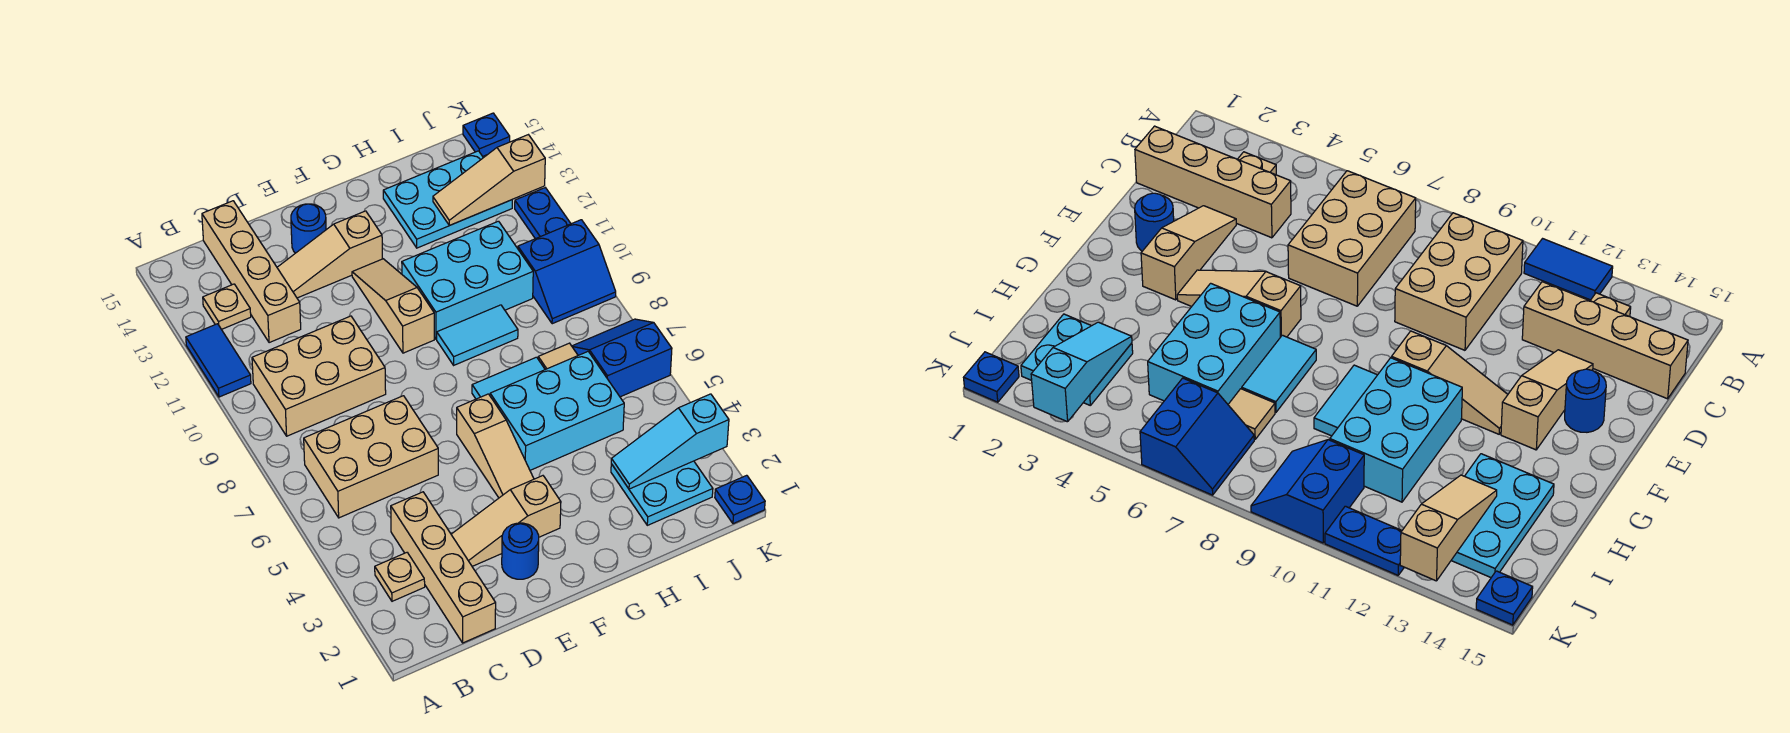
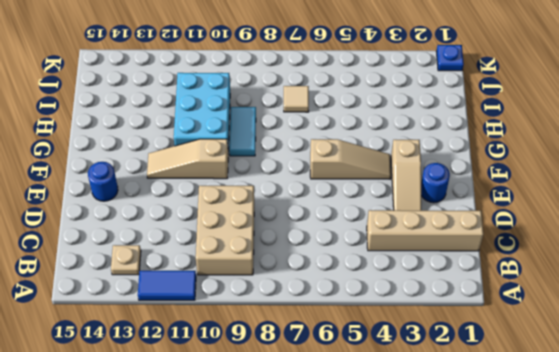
none -> tan 1x1 plate [375,553,425,601]
none -> tan 2x3 brick [304,396,438,518]
none -> tan 1x4 brick [202,201,301,343]

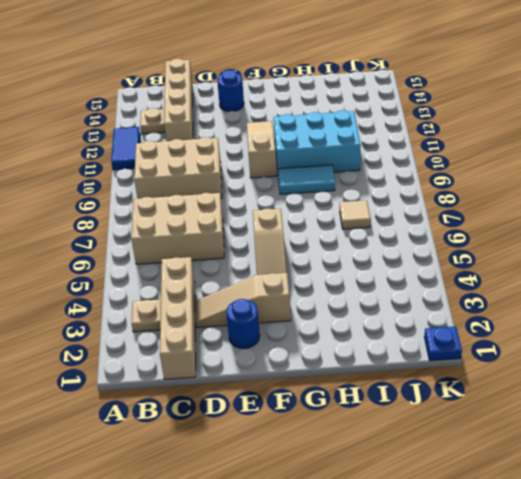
none -> tan 1x3 slope [277,211,383,298]
none -> cyan 2x3 brick [490,352,624,470]
none -> cyan 1x2 tile [472,357,545,399]

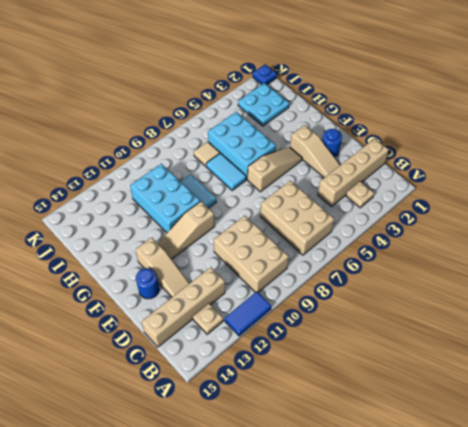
none -> cyan 2x3 plate [383,151,512,248]
none -> blue 2x2 slope [572,319,672,397]
none -> blue 2x2 slope [518,220,616,324]

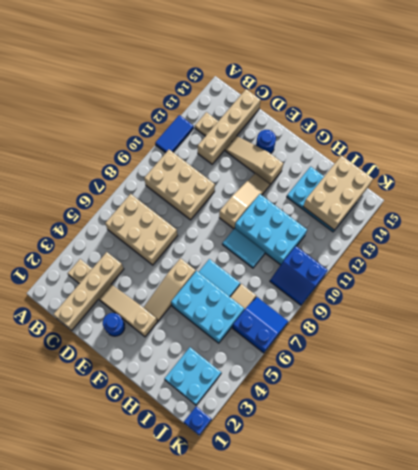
tan 2x3 brick [303,156,373,230] -> tan 1x3 slope [433,135,545,225]
none -> blue 1x2 plate [515,188,571,239]
none -> blue 1x1 plate [463,113,510,156]
none -> cyan 1x3 slope [611,394,729,489]

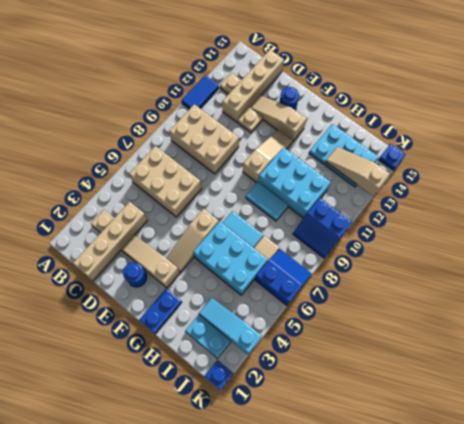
tan 1x1 plate [237,107,263,133] -> none
blue 1x2 plate [139,288,182,334] -> blue 1x2 plate moved to [515,188,571,239]

